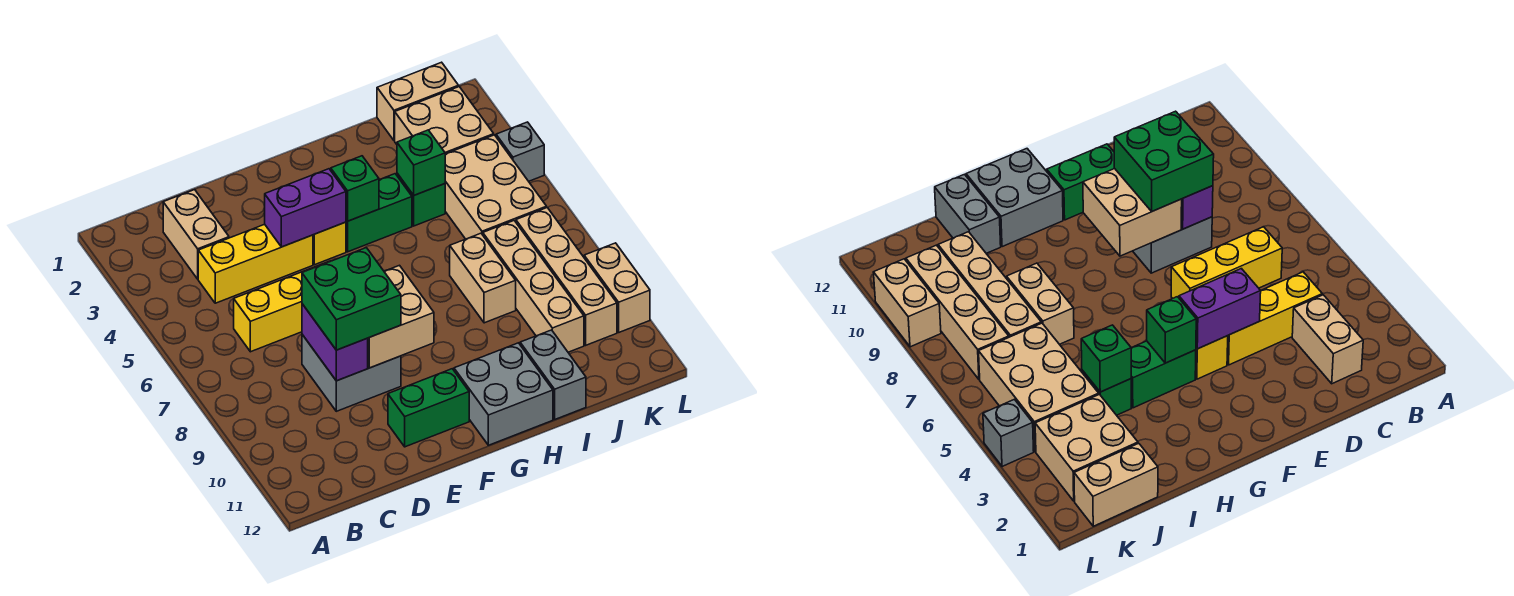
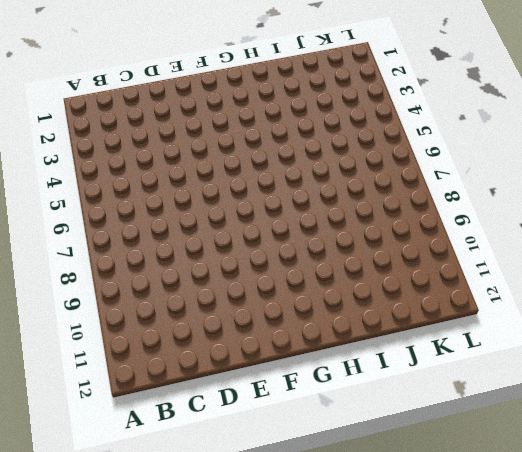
none -> tan 1x2 brick [163,190,229,279]
none -> yellow 1x3 brick [198,224,313,303]
none -> yellow 1x3 brick [234,261,331,352]

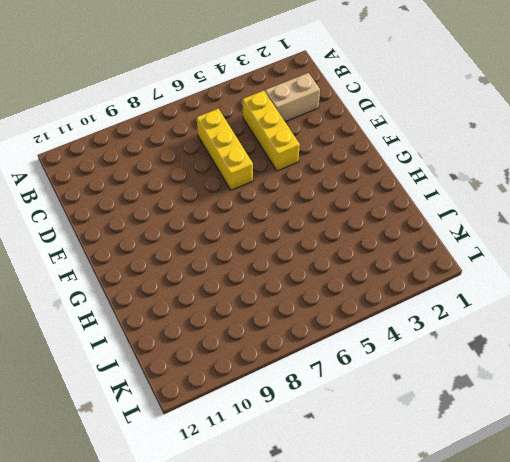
none -> grey 2x2 brick [302,335,401,411]
none -> green 1x2 brick [388,369,469,447]
none -> yellow 1x1 brick [313,222,346,265]

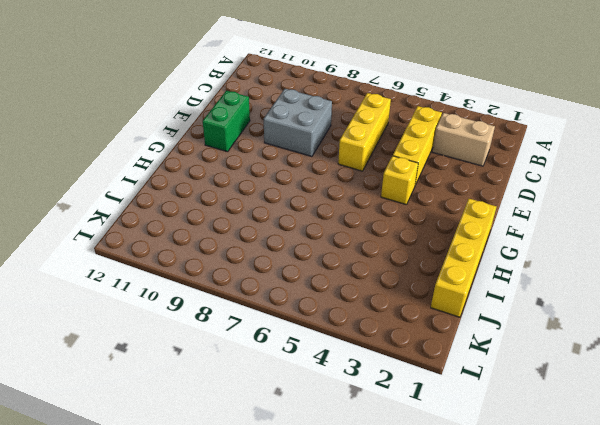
yellow 1x4 brick [431,199,496,317] -> tan 1x2 brick [377,62,459,141]
none -> green 1x2 brick [346,174,412,252]
none -> grey 2x2 brick [454,343,553,445]
none -> green 1x1 brick [397,173,445,226]

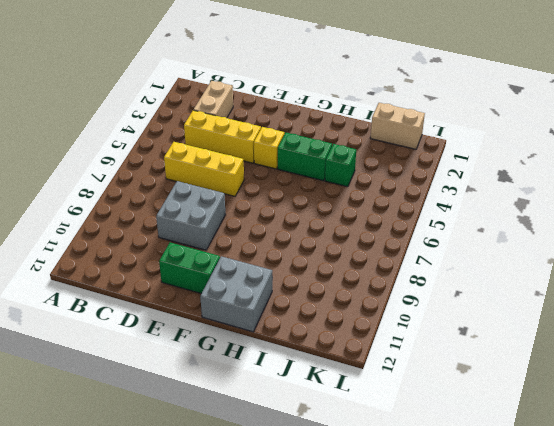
none -> tan 1x2 brick [450,233,516,323]
none -> grey 1x2 brick [520,330,586,419]
none -> tan 2x2 brick [395,87,494,154]

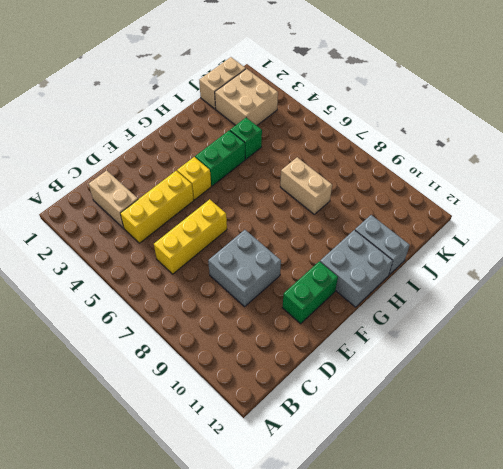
none -> tan 2x3 brick [445,135,547,239]
none -> tan 1x4 brick [483,221,584,352]
none -> tan 1x4 brick [516,208,617,345]

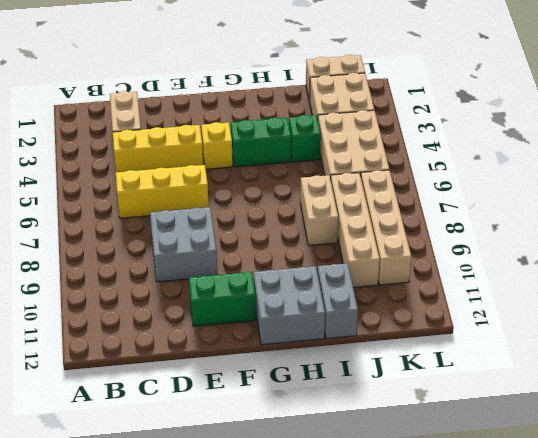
none -> grey 1x1 brick [496,122,544,181]
none -> tan 1x2 brick [584,243,650,332]
none -> purple 1x2 brick [302,304,368,381]

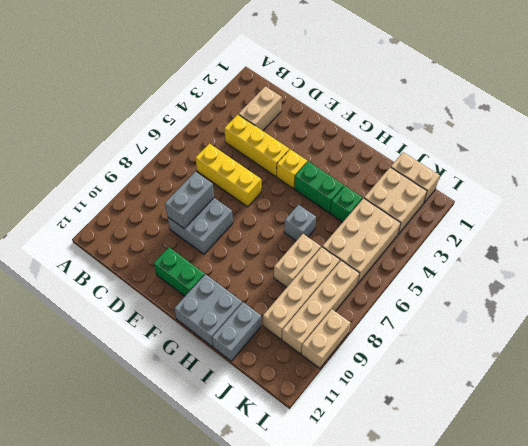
grey 1x2 brick [165,172,214,228] -> purple 1x2 brick [302,304,368,381]
grey 1x1 brick [284,205,316,241] -> grey 1x1 brick moved to [496,122,544,181]
none -> purple 1x2 brick [265,169,346,247]
none -> tan 2x2 brick [368,265,434,368]
none -> green 1x1 brick [331,156,379,221]

